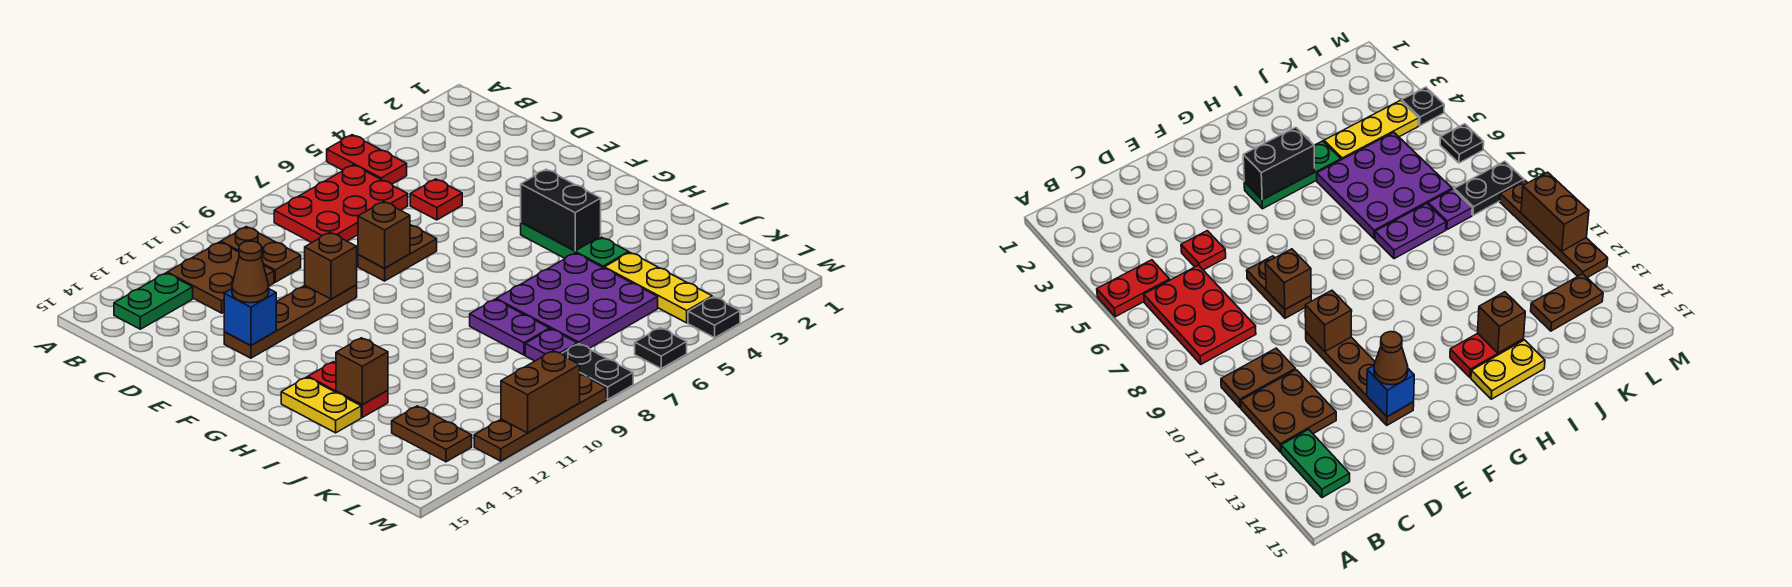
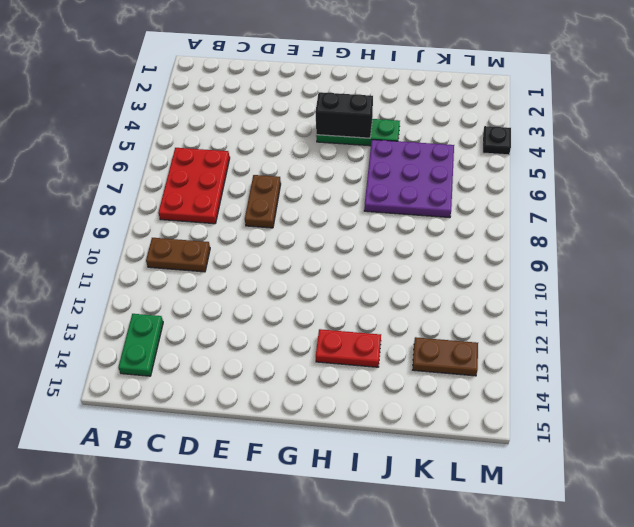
none -> red 1x2 plate [327,135,407,184]
none -> brown 2x2 plate [167,242,274,313]
none -> red 1x1 plate [410,179,462,220]

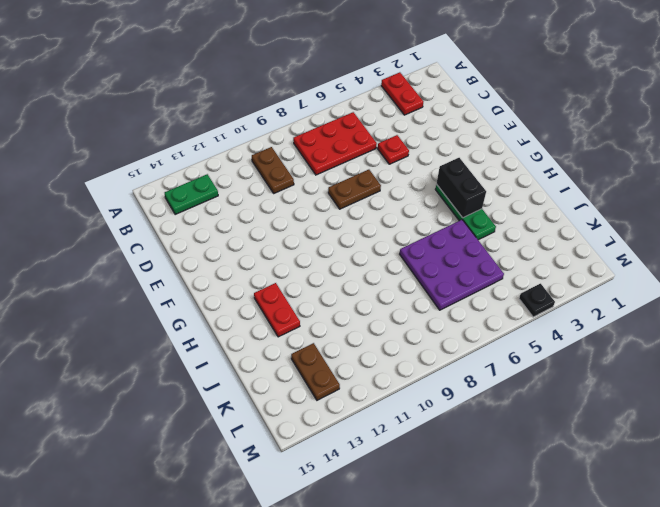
red 1x2 plate [381,72,423,115] -> red 1x2 plate moved to [327,135,407,184]
none -> brown 2x2 plate [167,242,274,313]
none -> brown 1x4 plate [224,285,357,358]
none -> yellow 1x2 plate [281,377,361,433]

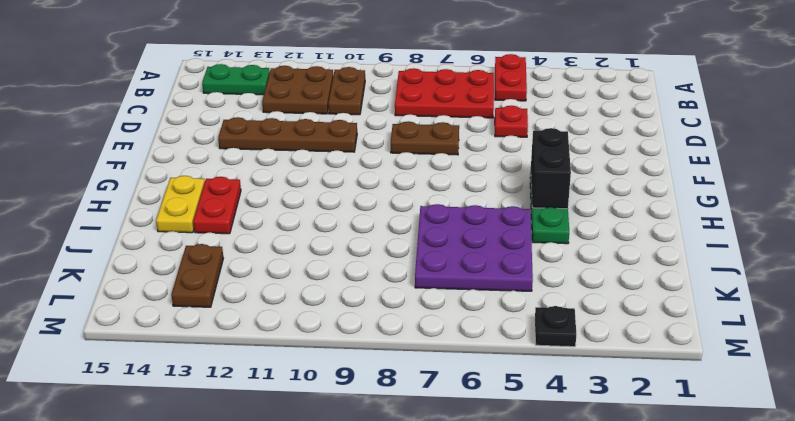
none -> purple 1x2 plate [470,299,550,355]
none -> yellow 1x3 plate [604,252,712,323]
none -> purple 1x1 plate [525,329,577,361]

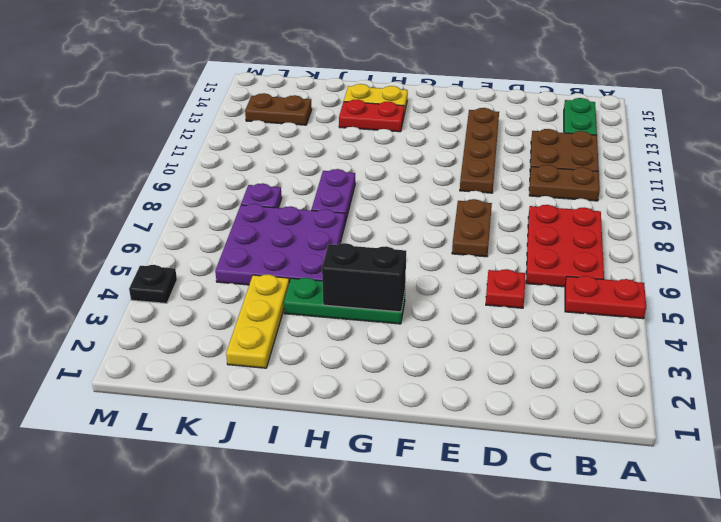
purple 1x2 plate [311,169,355,223] -> purple 1x2 plate turned to [470,299,550,355]
yellow 1x3 plate [226,274,289,368] -> yellow 1x3 plate turned to [604,252,712,323]
none -> black 1x2 plate [562,344,633,399]
none -> black 1x1 plate [635,328,687,368]
none -> brown 1x4 plate [474,374,606,461]

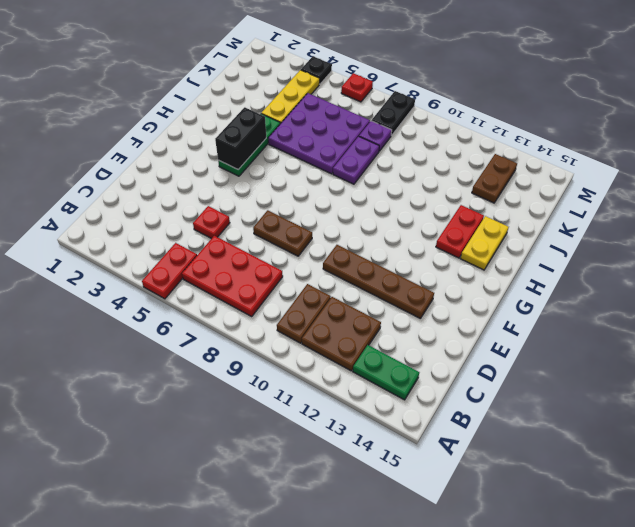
red 1x1 plate [341,73,373,102] -> black 1x1 plate [635,328,687,368]
none -> brown 1x4 plate [474,374,606,461]
none -> brown 1x1 brick [358,202,410,268]
none -> brown 1x1 brick [305,233,357,299]

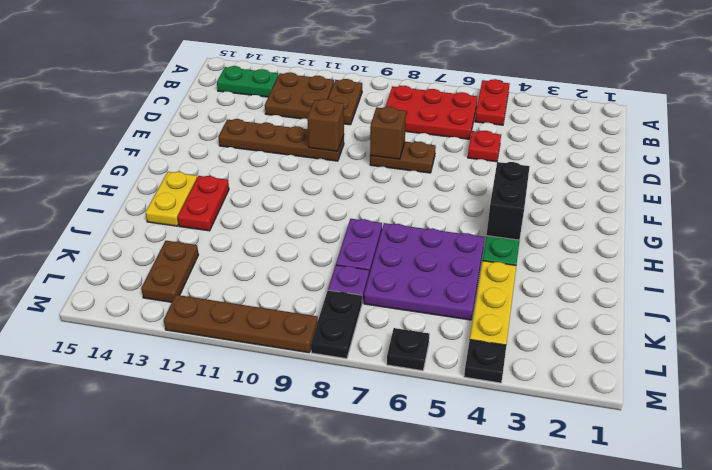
none -> blue 1x1 brick [224,289,276,346]
none -> brown 1x1 brick [336,338,388,405]
none -> brown 1x2 brick [501,351,580,433]

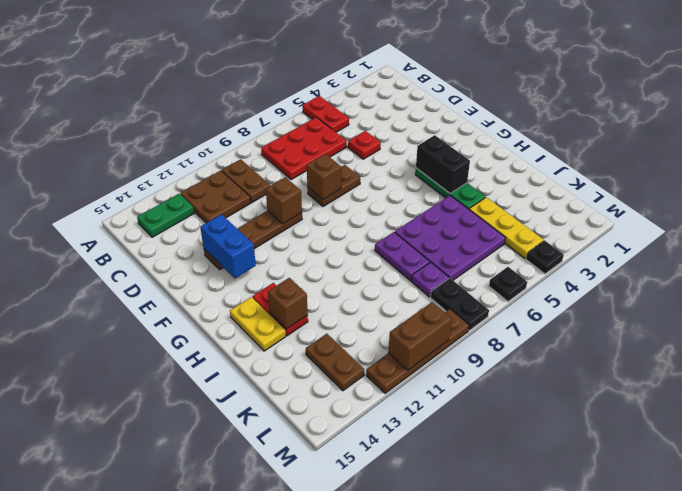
blue 1x2 brick [200,214,256,278] -> blue 1x1 brick [224,289,276,346]
none -> brown 1x1 cone [232,241,269,303]

